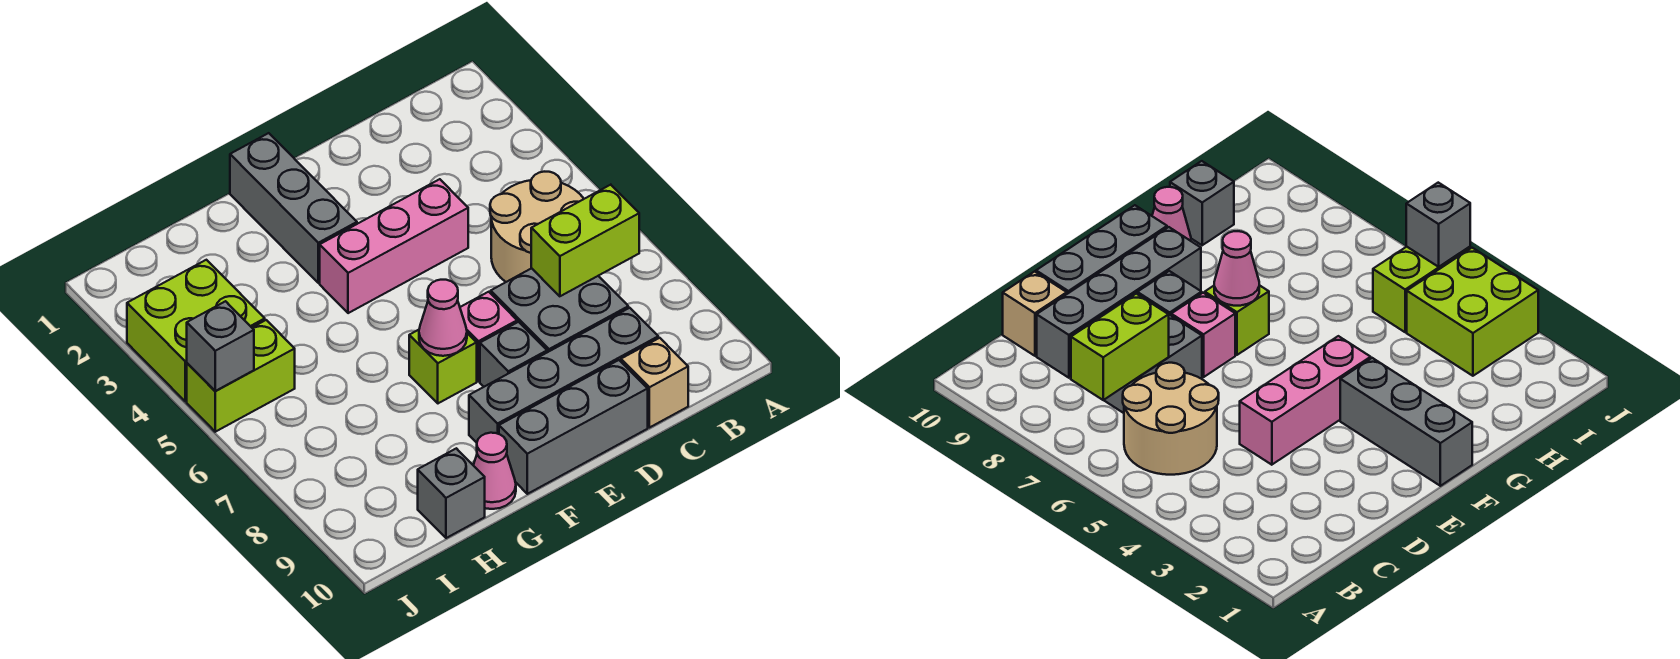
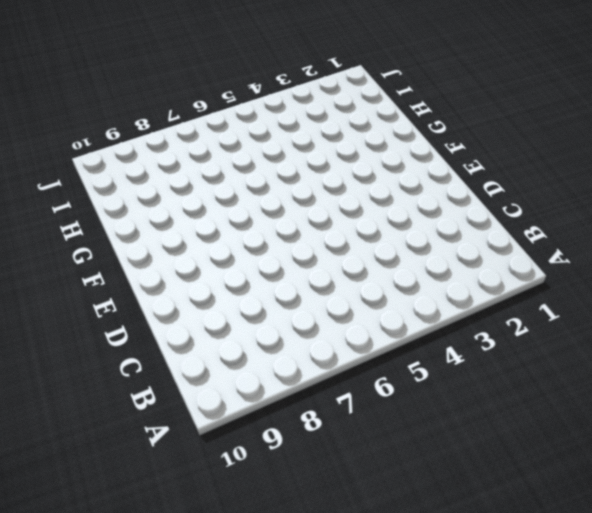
none -> tan 2x2 round brick [490,172,584,282]
none -> grey 2x2 brick [491,268,628,352]
none -> grey 1x4 brick [469,308,658,443]

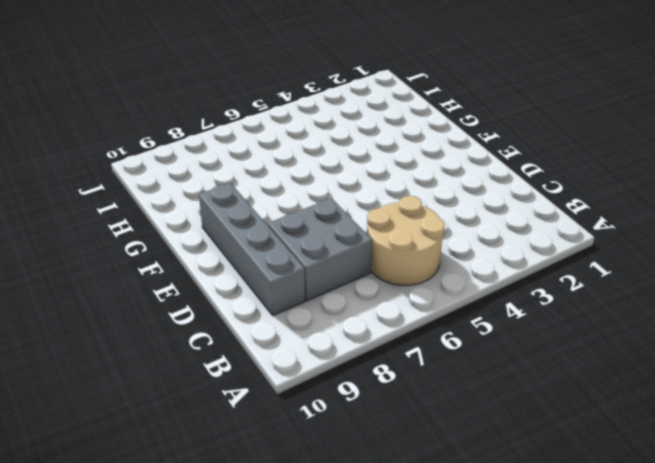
none -> tan 1x1 brick [621,338,688,428]
none -> pink 1x3 brick [320,179,468,313]
none -> grey 1x3 brick [499,360,648,494]

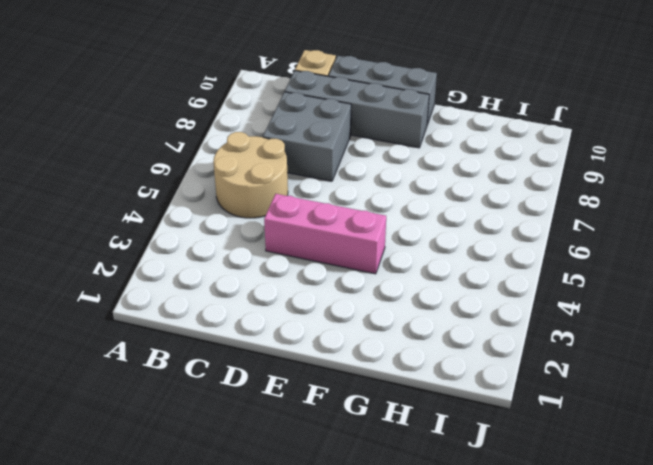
none -> pink 1x1 brick [460,292,517,381]
none -> grey 1x1 brick [480,322,547,387]
none -> grey 1x3 brick [230,133,357,283]

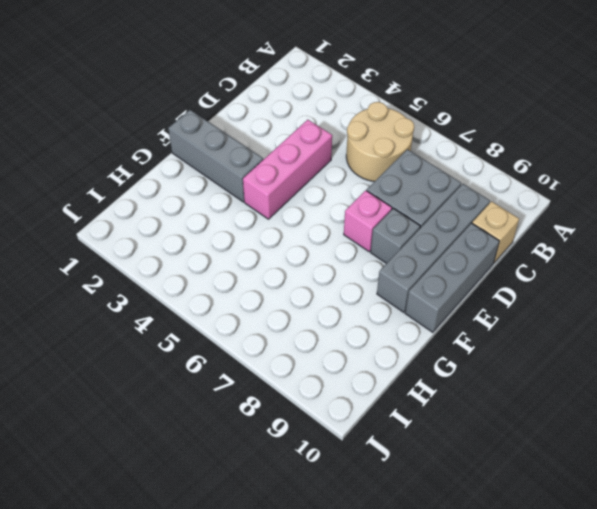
none -> lime 1x1 brick [409,330,477,403]
none -> pink 1x1 cone [473,433,516,509]
none -> grey 1x1 brick [418,448,485,538]

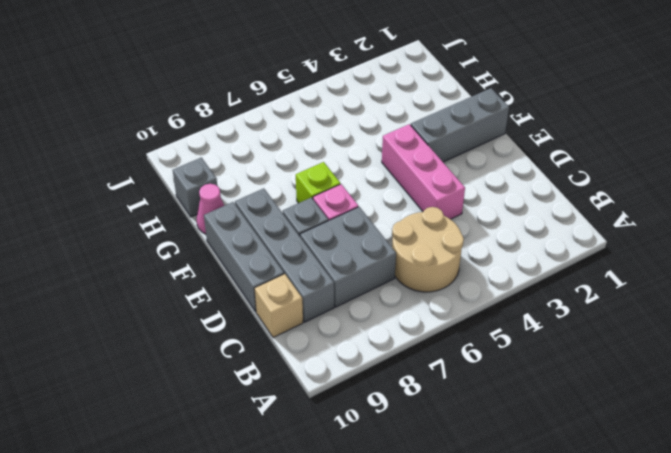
none -> lime 2x2 brick [127,260,265,402]
none -> lime 1x2 brick [187,320,295,432]
none -> lime 1x2 brick [531,185,639,296]

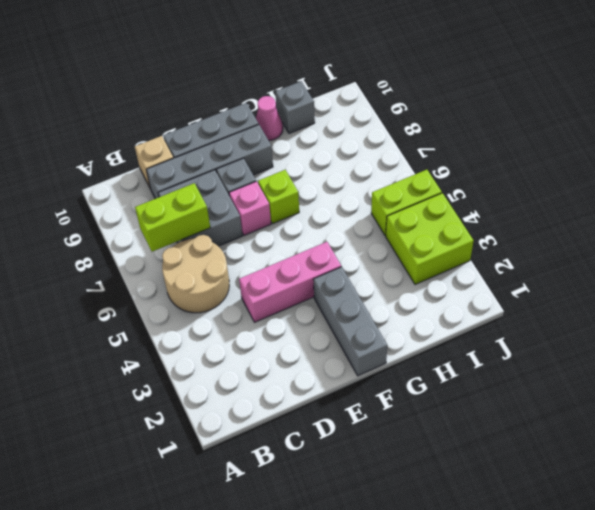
none -> pink 1x1 cone [419,280,467,356]
none -> grey 1x1 brick [187,301,254,391]

